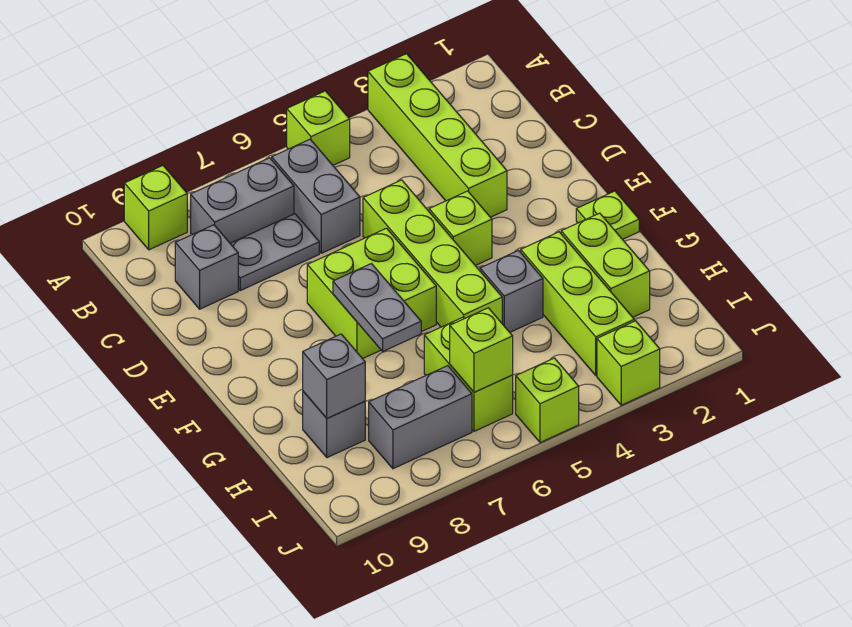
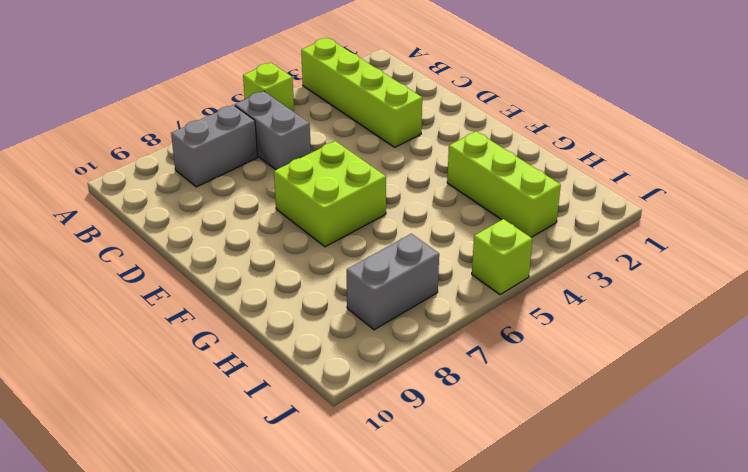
none -> lime 1x1 brick [124,166,187,250]
none -> grey 1x2 plate [230,214,319,290]
none -> grey 1x1 brick [175,225,238,309]

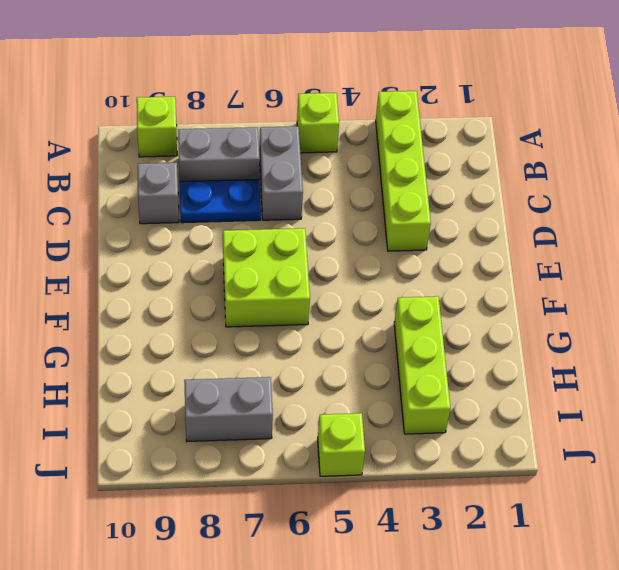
blue 1x2 plate [180,179,261,223] -> grey 1x2 plate [230,214,319,290]
none -> lime 1x4 brick [363,180,502,327]
none -> lime 1x1 brick [429,191,492,266]
none -> lime 1x1 plate [576,191,639,239]

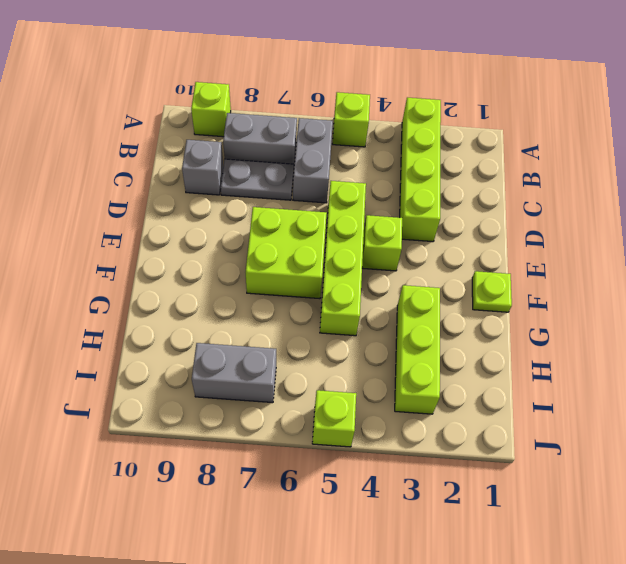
none -> lime 1x2 brick [561,213,650,317]
none -> grey 1x1 brick [480,250,543,332]
none -> lime 1x2 brick [424,317,513,431]

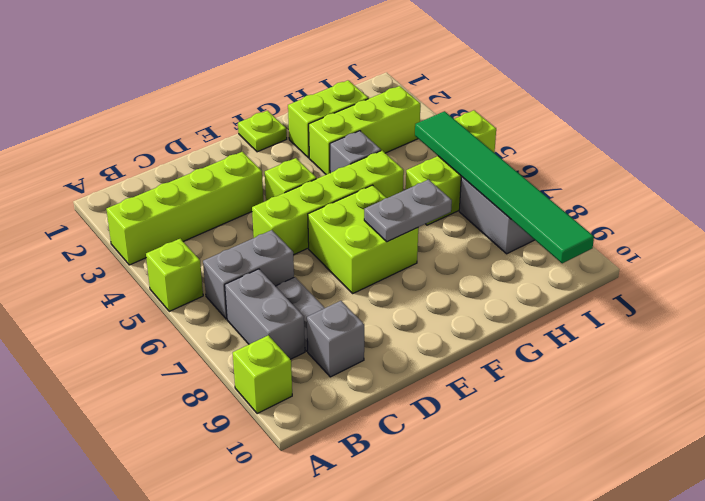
green 1x6 tile [415,111,594,263] -> lime 1x1 brick [450,308,513,392]
none -> grey 1x1 brick [303,391,365,458]
none -> lime 1x1 brick [597,321,660,405]
none -> grey 1x1 brick [303,334,365,418]

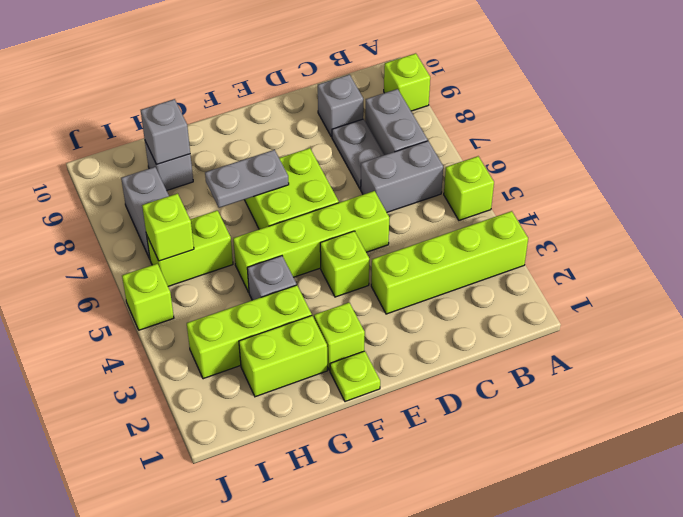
lime 1x1 brick [314,302,365,370] -> lime 1x1 brick moved to [597,321,660,405]

